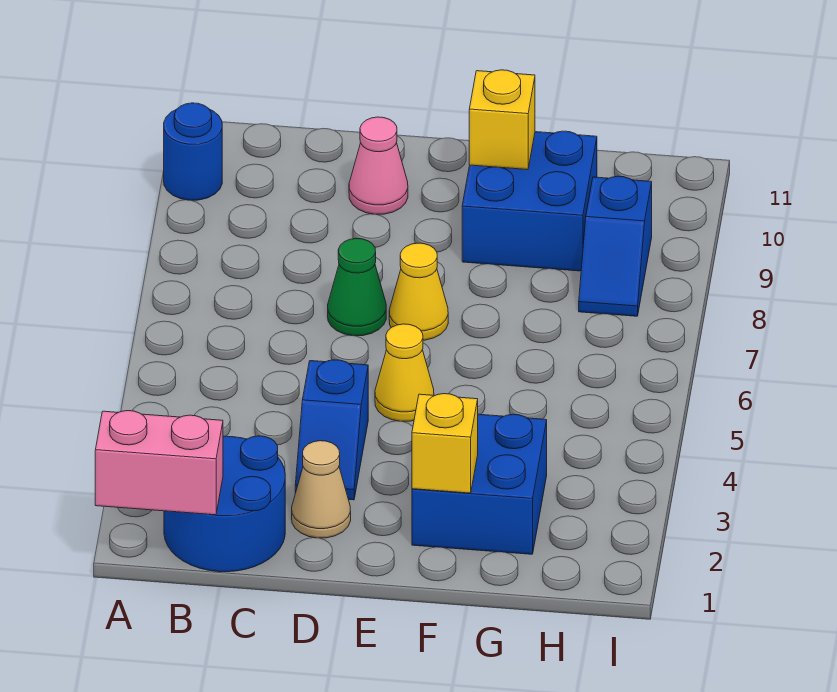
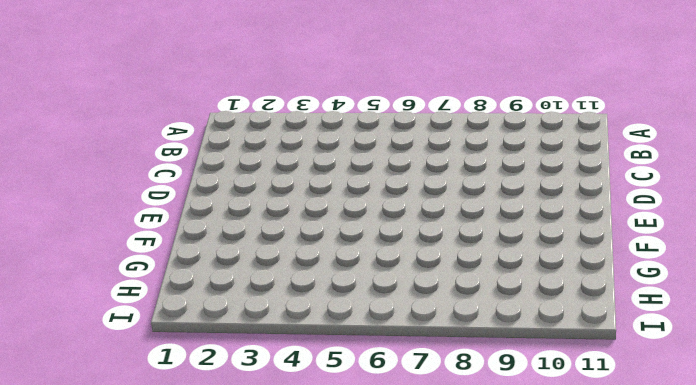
none -> blue 1x1 round brick [164,103,222,200]
none -> blue 2x2 round brick [164,436,285,572]
none -> tan 1x1 cone [292,441,351,538]

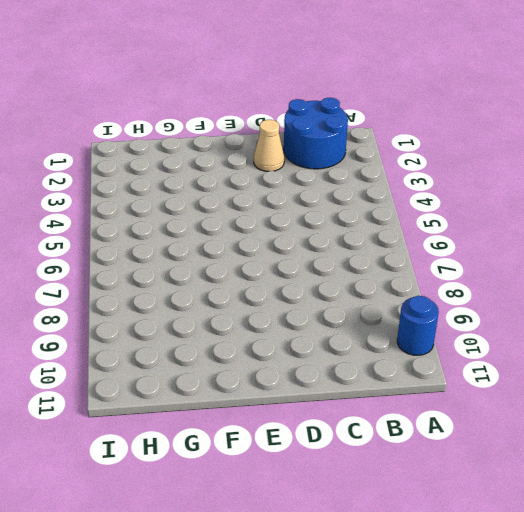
none -> blue 1x2 slope [295,360,368,500]
none -> green 1x1 cone [328,239,386,336]
none -> pink 1x1 cone [349,117,408,214]

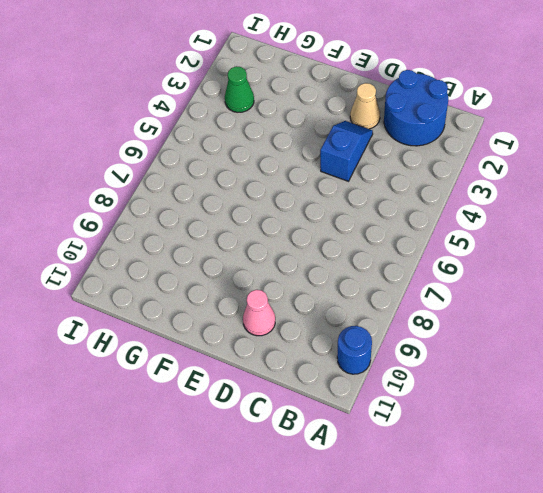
green 1x1 cone [225,66,254,112] -> green 1x1 cone moved to [328,239,386,336]
none -> yellow 1x1 cone [375,324,434,421]
none -> yellow 1x1 cone [389,243,448,340]
none -> blue 2x2 brick [412,414,547,554]

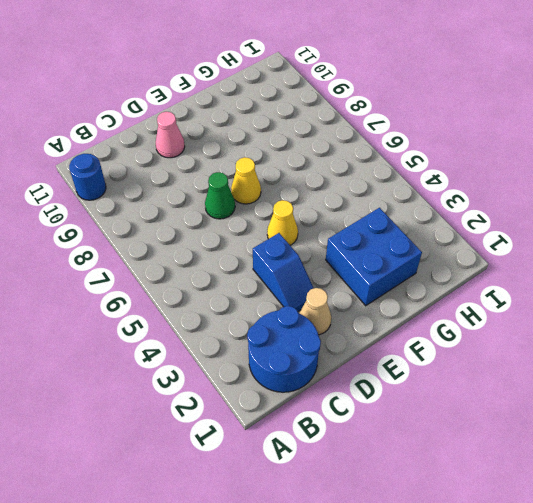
none -> blue 2x2 brick [462,131,597,271]
none -> blue 1x2 slope [579,176,652,316]
none -> pink 1x2 brick [95,411,223,515]

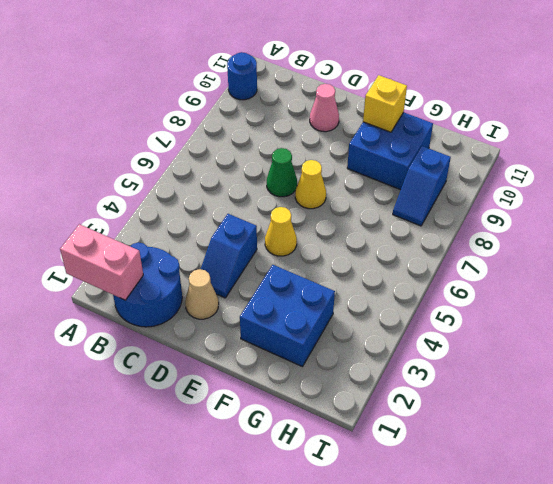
none -> yellow 1x1 brick [412,394,478,493]

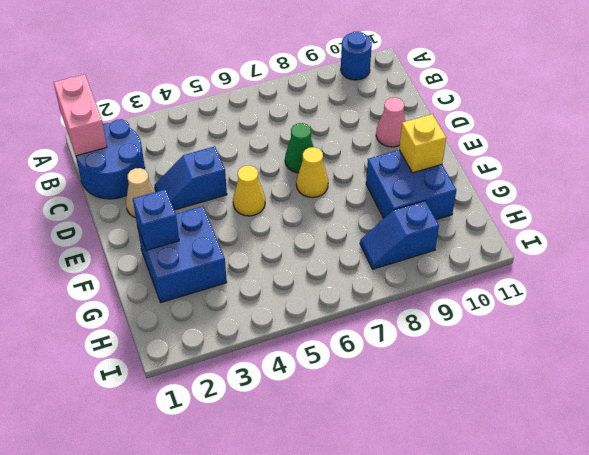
blue 1x1 brick [133,189,179,251] -> yellow 1x1 brick [412,394,478,493]

